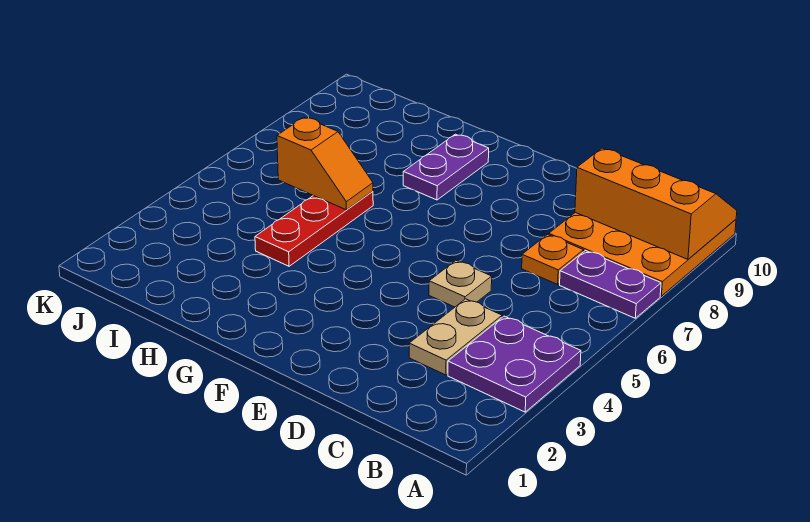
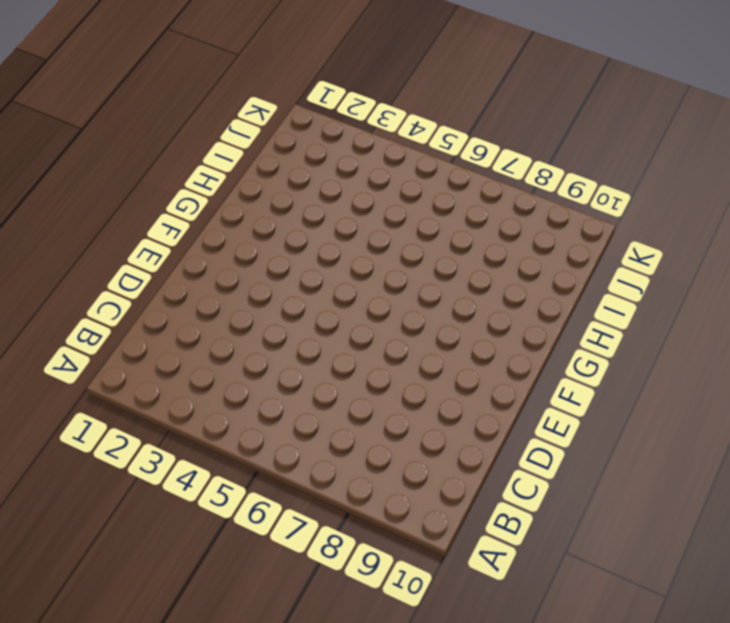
none -> purple 2x2 plate [448,316,581,412]
none -> purple 1x2 plate [560,251,661,318]

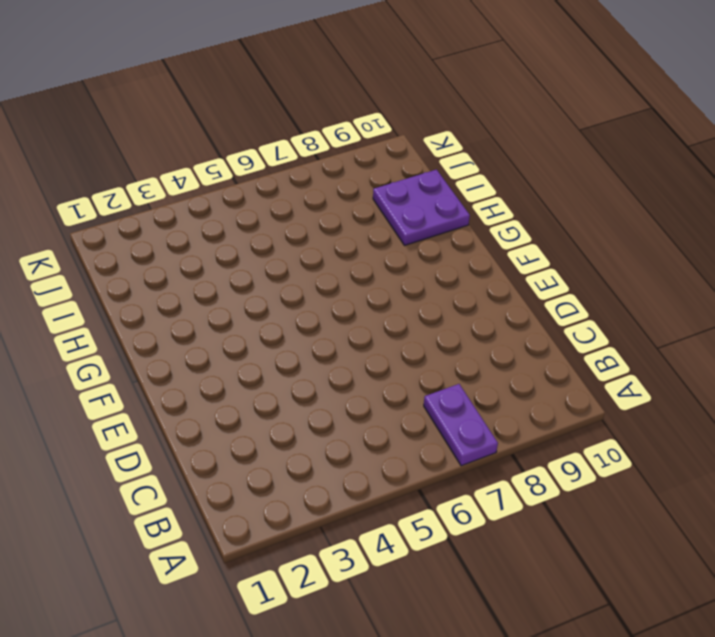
purple 2x2 plate [373,170,470,246] -> purple 2x2 plate moved to [448,316,581,412]
none -> orange 3x3 plate [549,213,736,296]
none -> tan 1x2 plate [409,299,502,375]

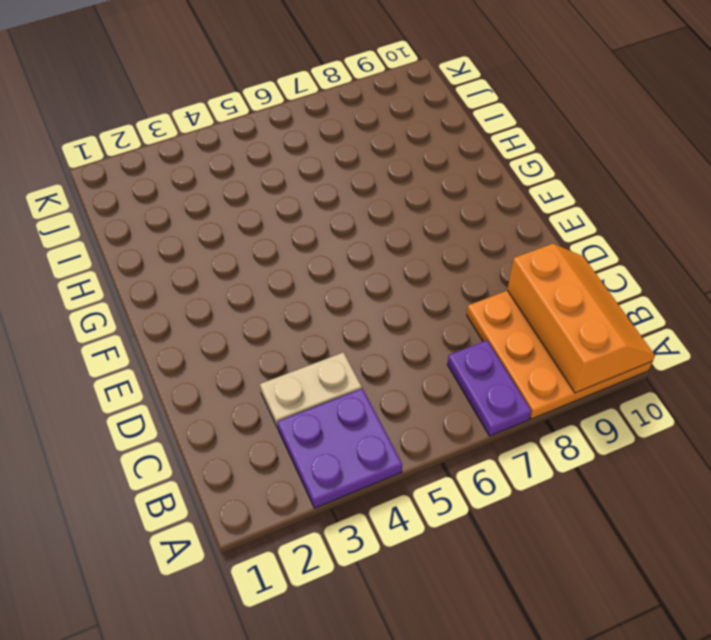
none -> orange 1x1 plate [522,234,584,284]
none -> tan 1x1 plate [429,261,492,307]

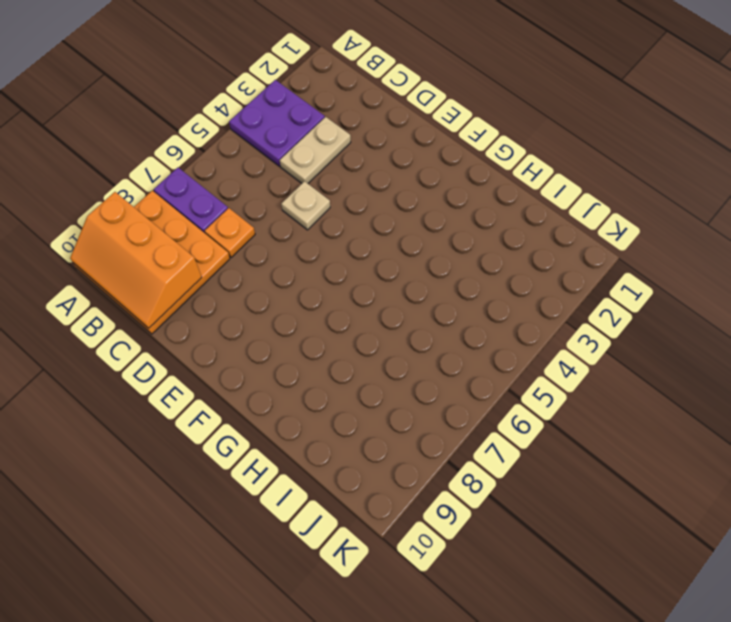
none -> purple 1x2 plate [403,134,489,200]
none -> red 1x3 plate [255,191,373,266]

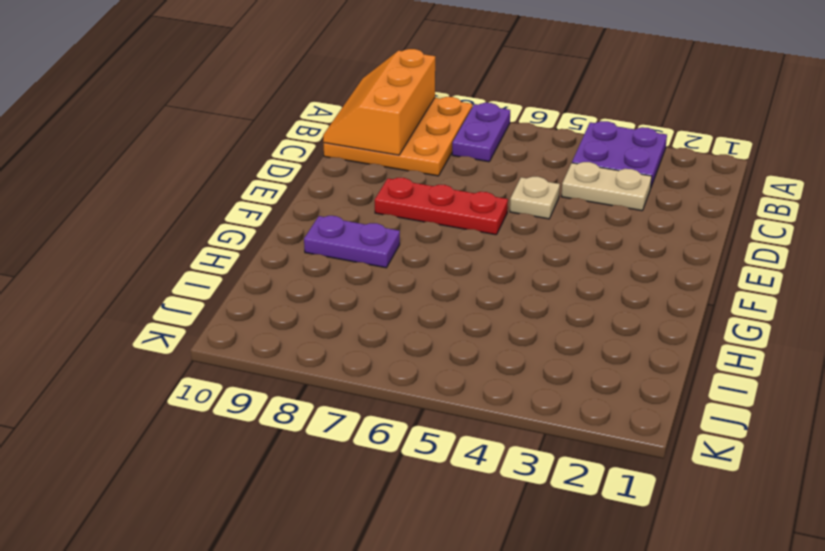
red 1x3 plate [375,178,508,235] -> red 1x3 plate moved to [255,191,373,266]
none -> orange 1x1 plate [522,234,584,284]
none -> orange 1x2 slope [277,117,373,210]

